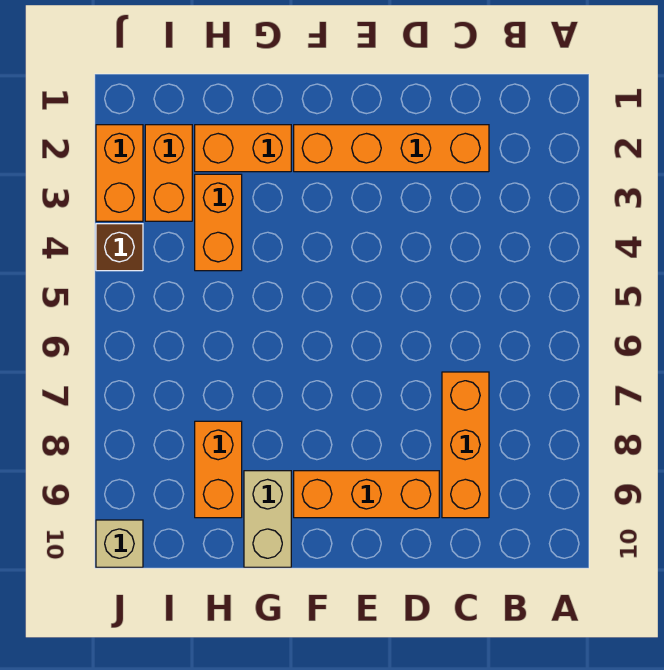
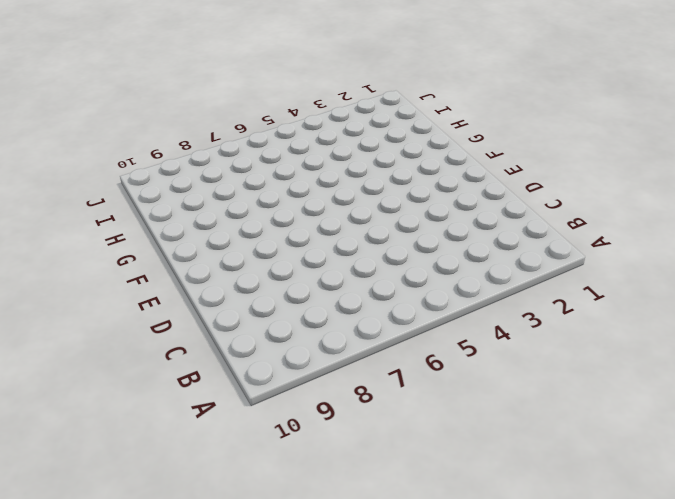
none -> orange 1x4 brick [294,125,489,172]
none -> orange 1x3 brick [442,372,489,518]

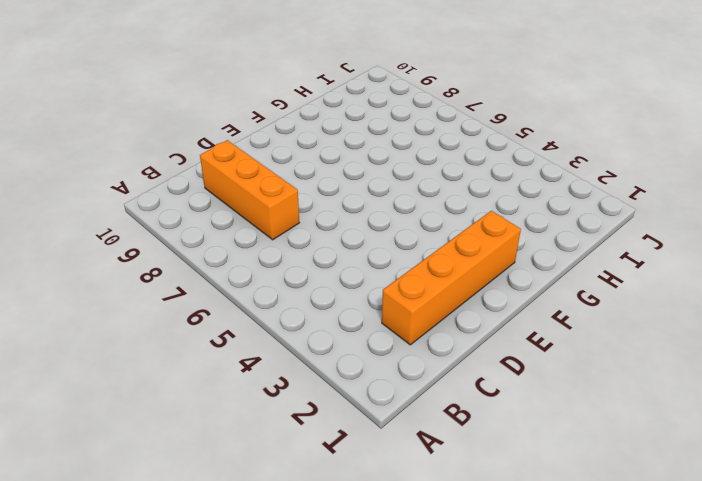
none -> orange 1x3 brick [294,471,439,518]
none -> orange 1x2 brick [195,125,291,172]

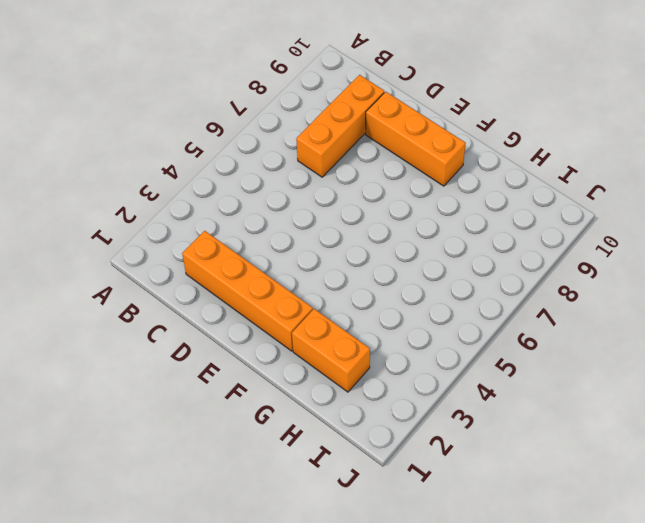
none -> tan 1x2 brick [244,471,291,567]
none -> orange 1x2 brick [195,174,242,271]

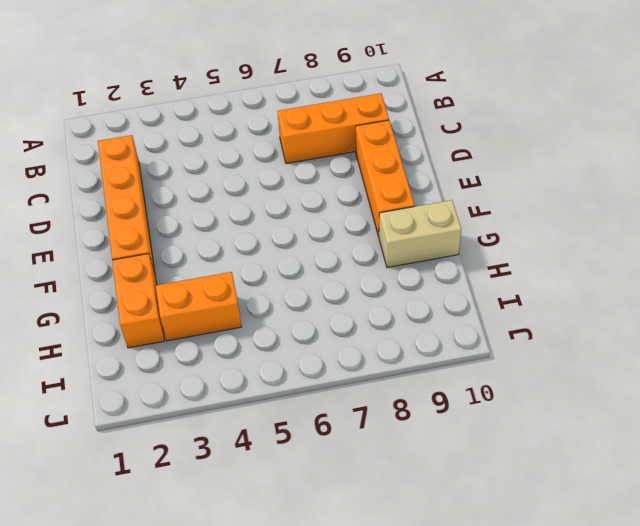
none -> orange 1x2 brick [195,421,242,518]
none -> orange 1x2 brick [145,125,192,221]

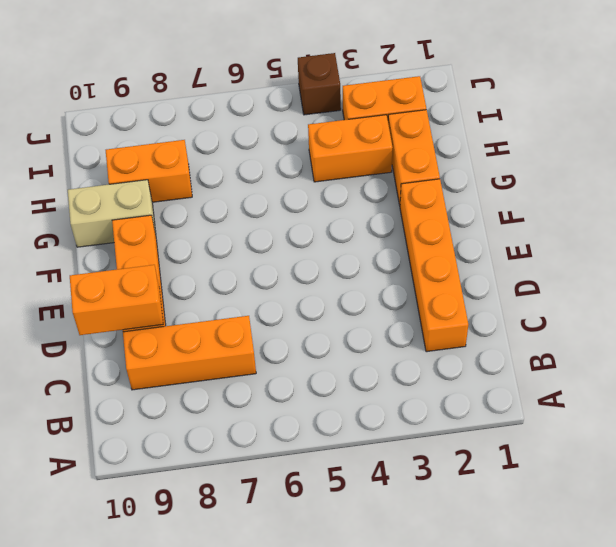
orange 1x2 brick [70,265,163,335] -> orange 1x2 brick moved to [96,125,143,221]
none -> tan 1x1 brick [96,520,143,567]

